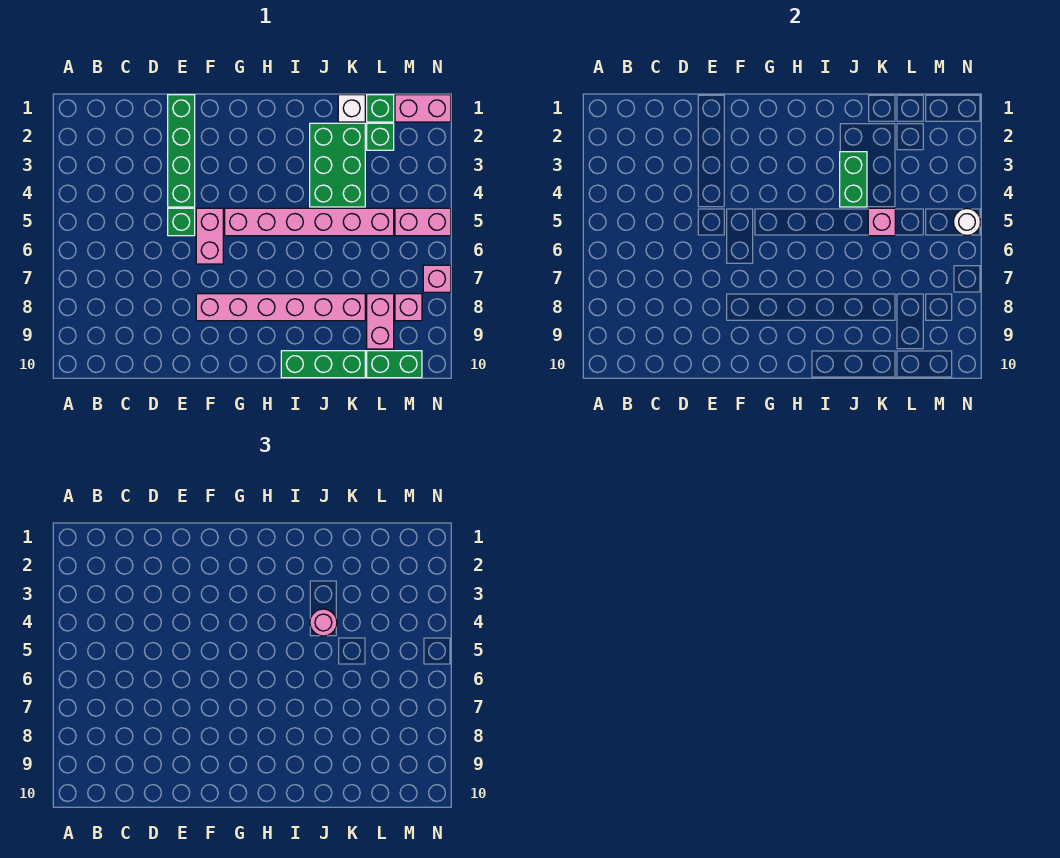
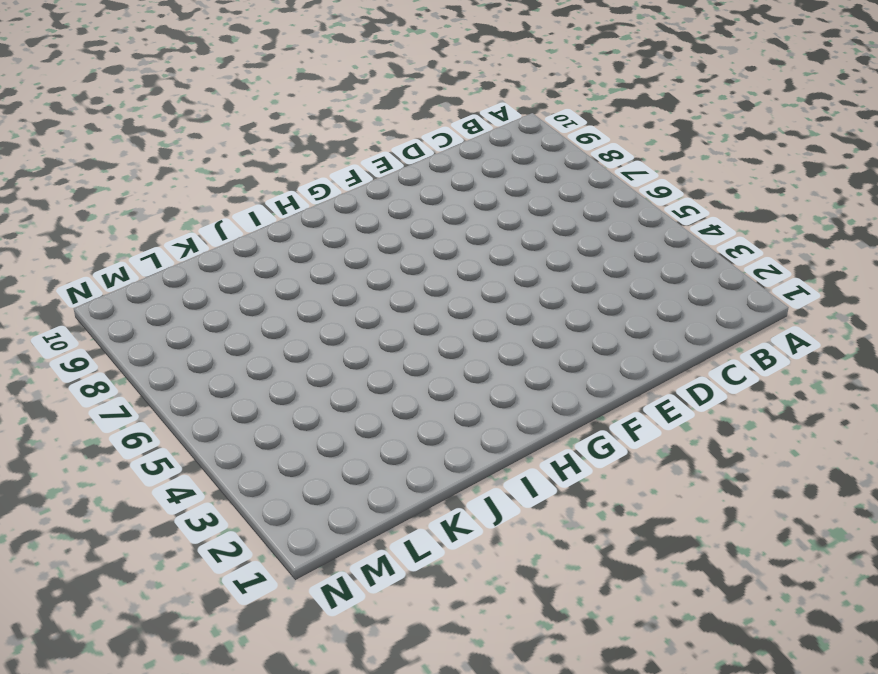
none -> green 1x4 brick [168,95,195,207]
none -> green 1x1 brick [168,208,195,236]
none -> pink 1x2 brick [196,208,223,264]

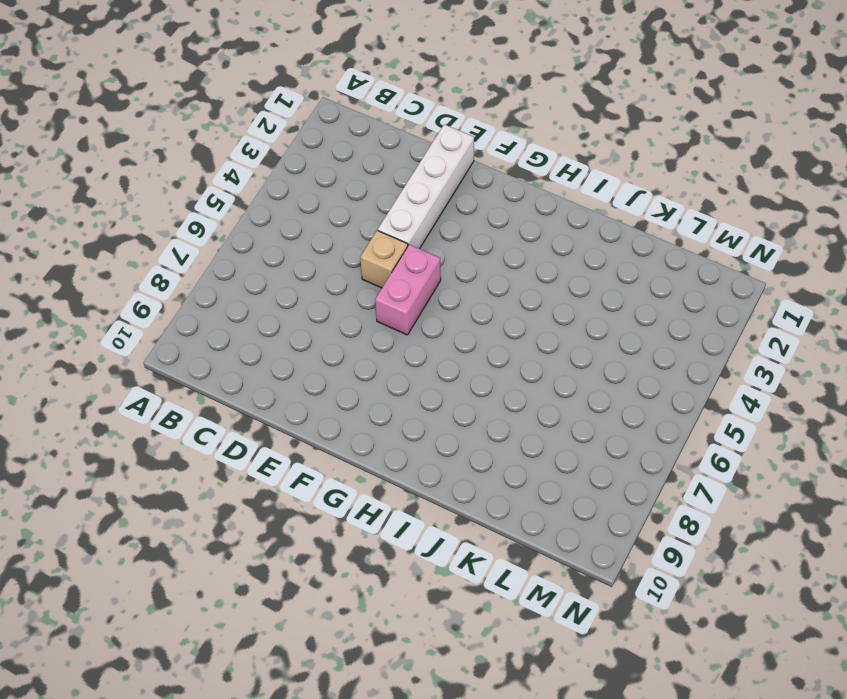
white 1x4 brick [378,124,474,249] -> green 1x4 brick [168,95,195,207]
tan 1x1 brick [360,231,408,288] -> green 1x1 brick [168,208,195,236]
none -> pink 1x6 brick [196,294,365,321]
none -> pink 1x6 brick [225,208,394,236]
none -> green 1x3 brick [281,351,365,378]

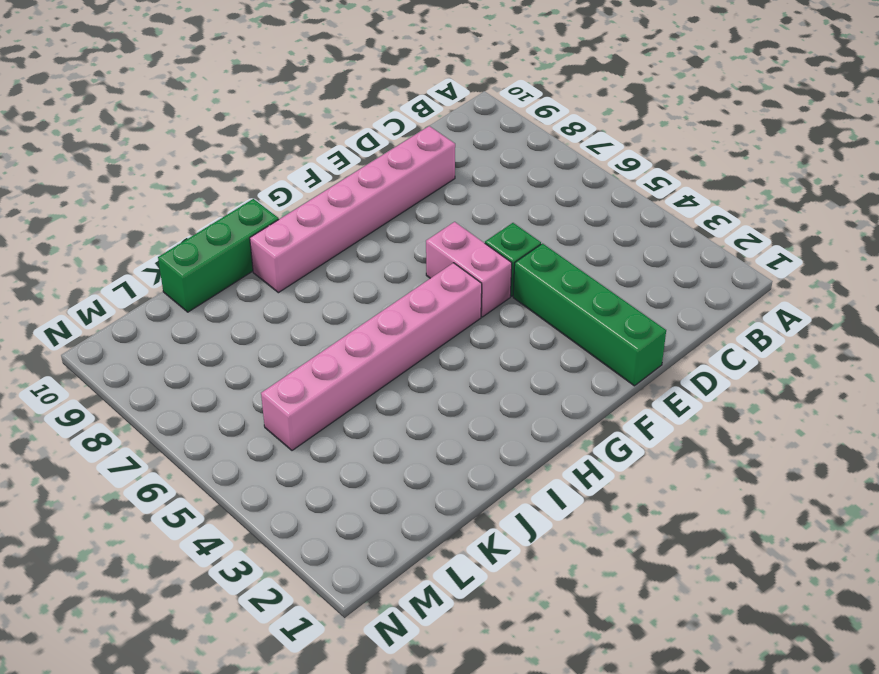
pink 1x6 brick [250,126,455,293] -> pink 1x6 brick moved to [196,294,365,321]
none -> green 2x3 brick [310,123,365,207]
none -> white 1x1 brick [338,95,365,122]
none -> green 1x1 brick [367,95,394,122]

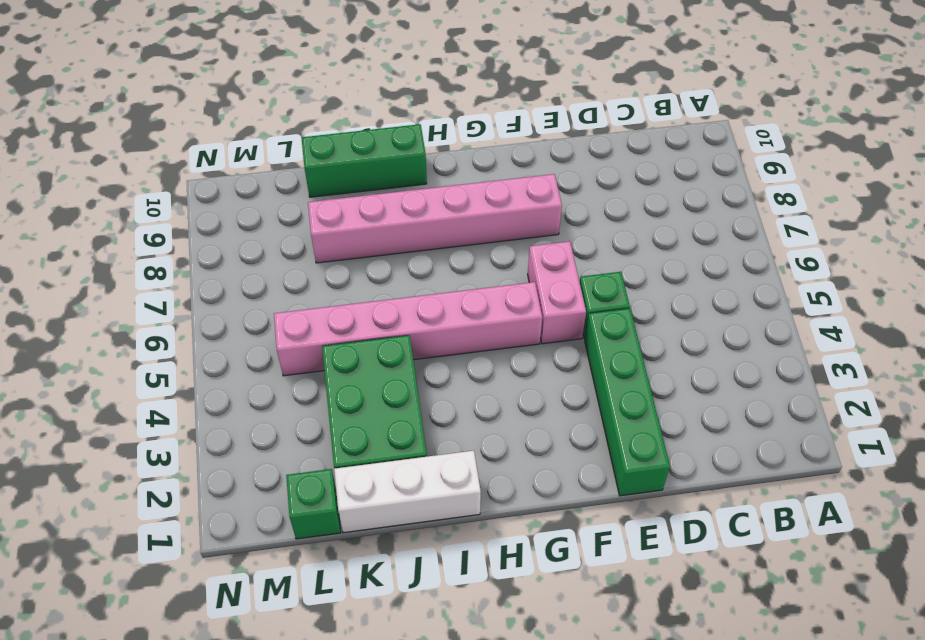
white 1x3 brick [334,451,481,533] -> white 1x1 brick [338,95,365,122]
none -> green 1x1 brick [367,123,394,150]
none -> pink 1x2 brick [367,294,394,349]
none -> green 1x2 brick [367,351,422,378]

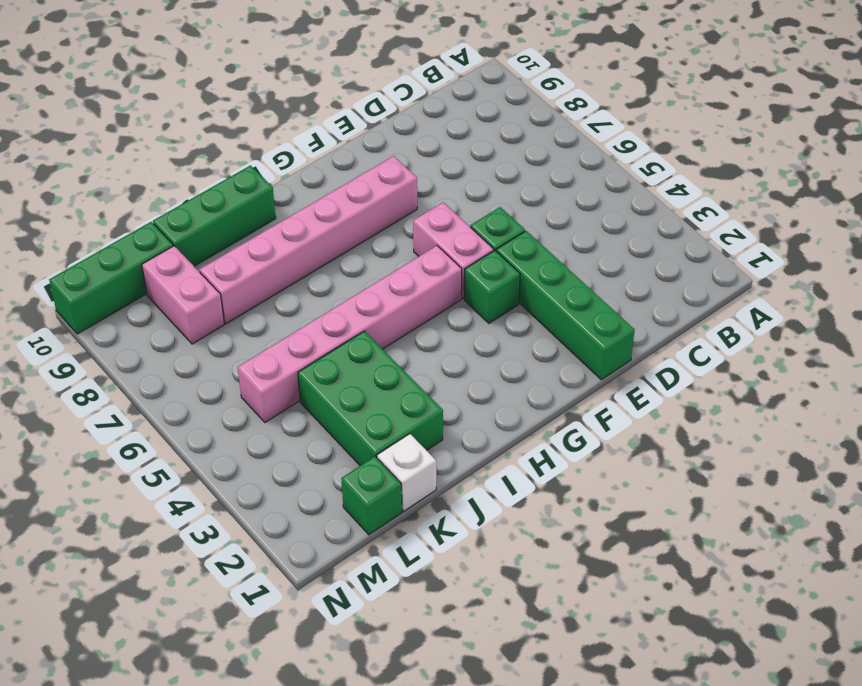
green 1x1 brick [464,250,520,323] -> green 1x1 brick moved to [367,123,394,150]
green 1x3 brick [49,222,173,334] -> green 1x2 brick [367,351,422,378]
none -> pink 1x2 brick [395,95,451,122]
none -> pink 1x2 brick [395,208,451,236]
none -> pink 1x1 brick [395,294,422,321]

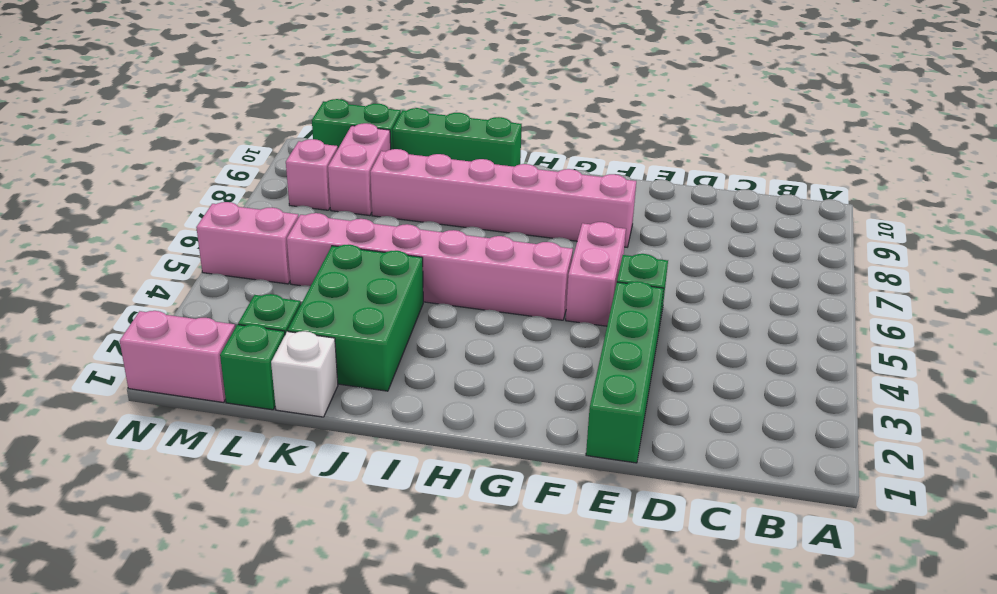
none -> pink 1x1 brick [423,265,451,292]
none -> green 1x2 brick [840,152,867,207]
none -> pink 1x1 brick [868,208,895,236]

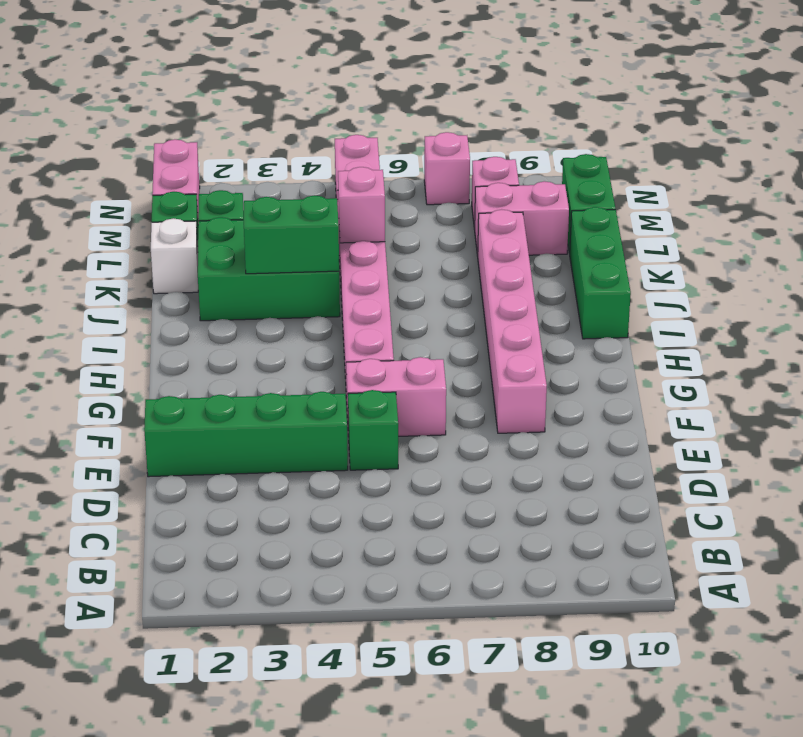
none -> white 1x1 round brick [954,209,980,235]
none -> pink 1x1 round brick [310,609,337,636]

